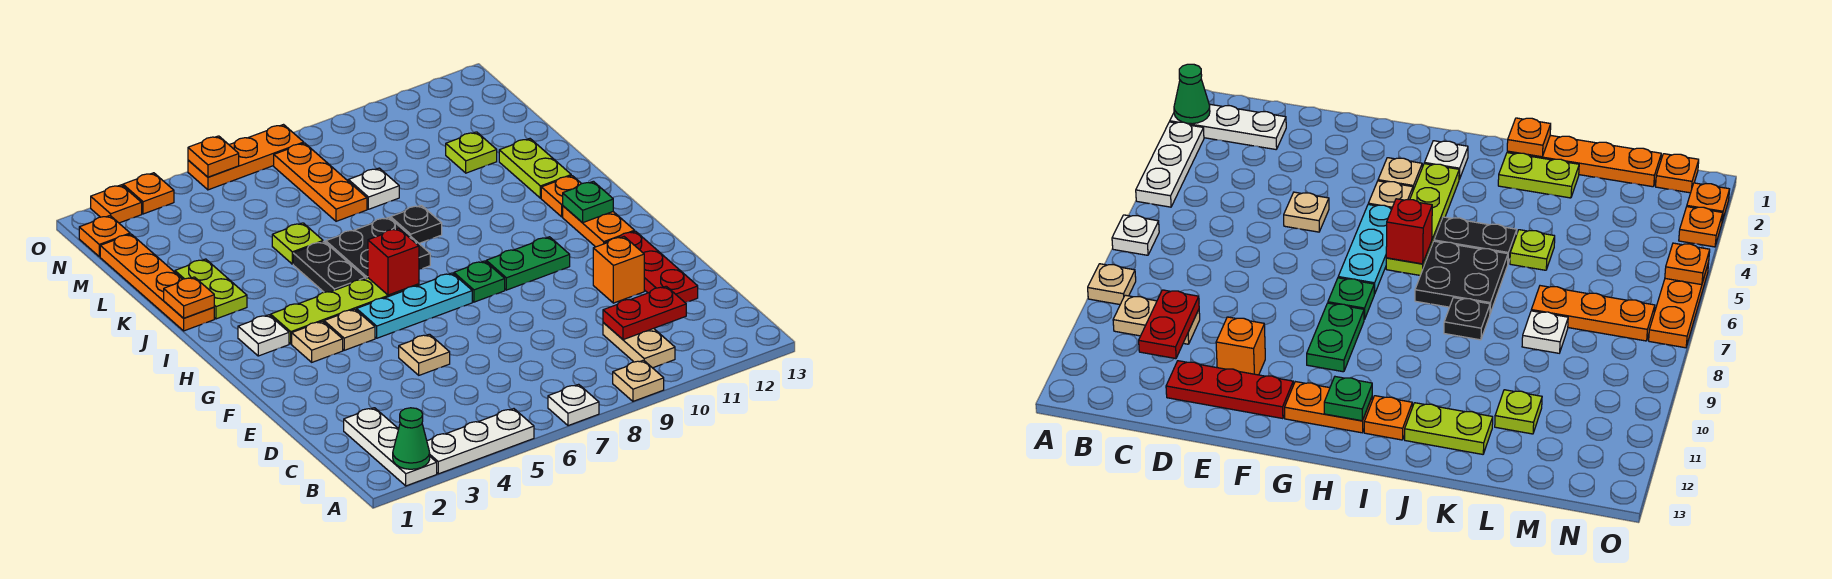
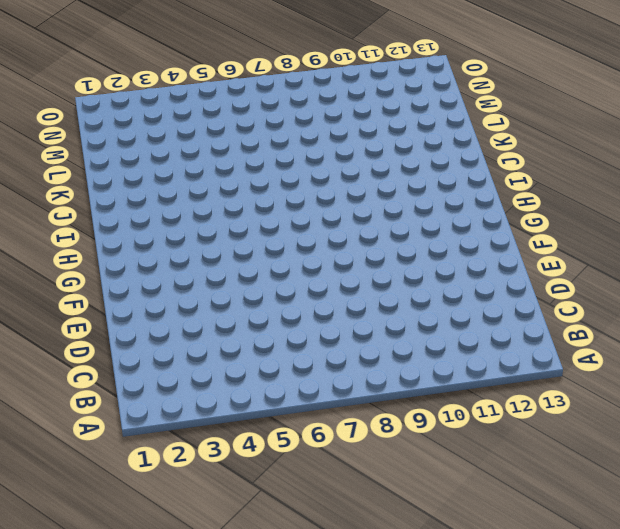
none -> white 1x3 plate [344,408,437,486]
none -> white 1x3 plate [427,409,534,474]
none -> white 1x1 plate [548,384,599,426]
none -> tan 1x1 plate [613,360,664,401]

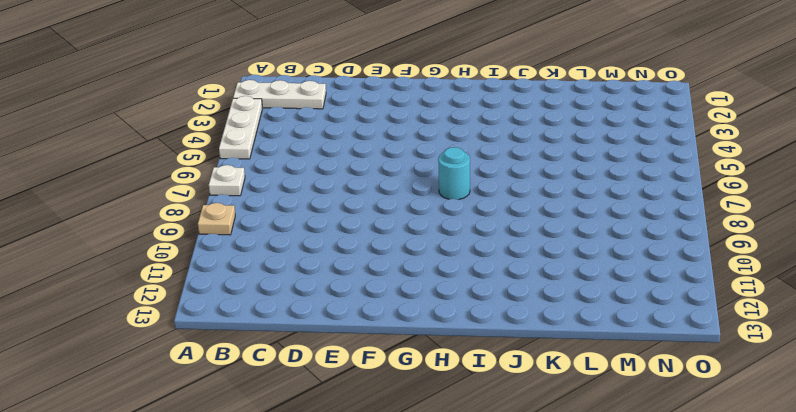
cyan 1x1 round brick [438,147,470,200] -> none
none -> tan 1x2 plate [603,322,675,368]
none -> red 1x3 plate [605,231,698,303]
none -> tan 1x1 plate [399,334,450,375]
none -> orange 1x1 brick [593,237,644,303]

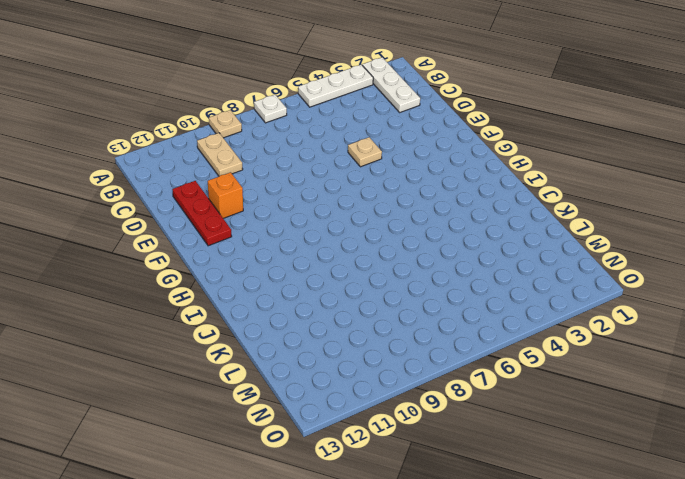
none -> tan 1x1 plate [292,321,343,362]
none -> tan 1x1 plate [324,309,375,350]
none -> cyan 1x3 plate [357,273,472,338]
none -> green 1x1 plate [454,261,505,302]

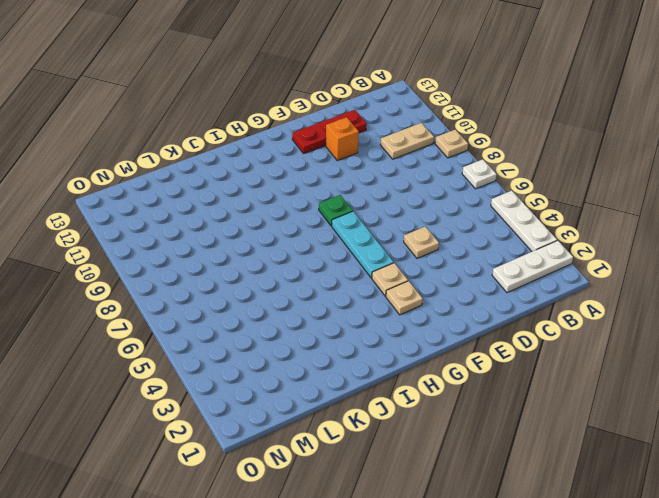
none -> green 1x2 plate [486,237,570,290]
none -> orange 1x2 plate [563,206,635,247]
none -> white 1x1 plate [238,315,289,356]
none -> lime 1x4 plate [271,278,419,344]

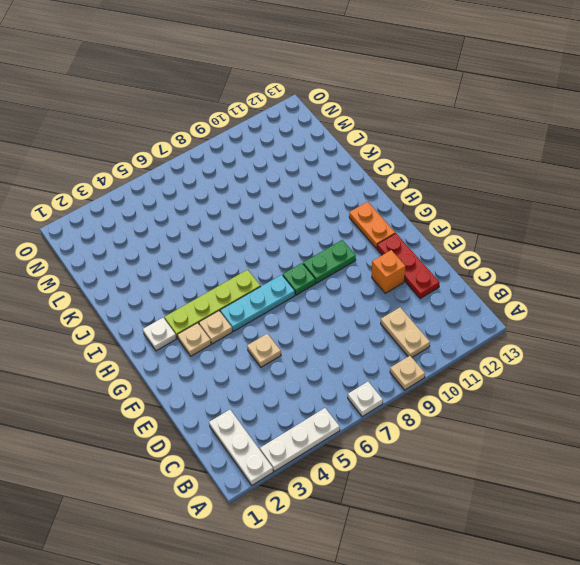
none -> black 1x2 plate [293,242,365,292]
none -> black 2x2 plate [326,217,430,279]
none -> orange 1x1 plate [541,176,581,217]
none -> orange 1x4 plate [100,234,214,331]

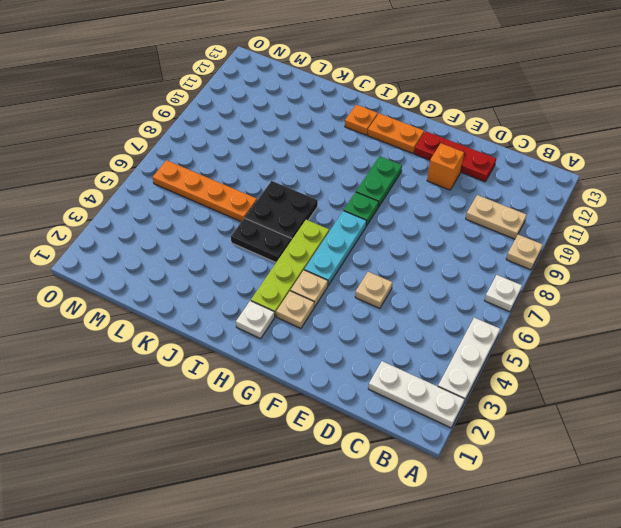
orange 1x4 plate [153,160,257,222] -> orange 1x4 plate moved to [100,234,214,331]
none -> lime 1x2 plate [175,259,247,319]
none -> black 1x1 plate [391,205,442,243]
none -> lime 1x2 plate [499,139,571,198]
none -> lime 1x1 plate [272,223,323,264]

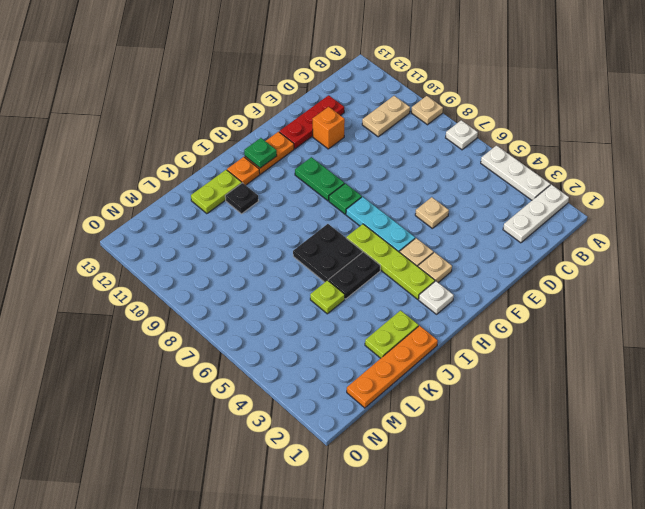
black 1x1 plate [225,183,258,214] -> black 1x1 plate moved to [391,205,442,243]
none -> orange 1x3 plate [274,143,367,221]
none -> white 1x1 plate [348,168,399,209]
none -> lime 1x1 plate [446,132,497,173]
none -> orange 1x1 plate [79,216,130,257]

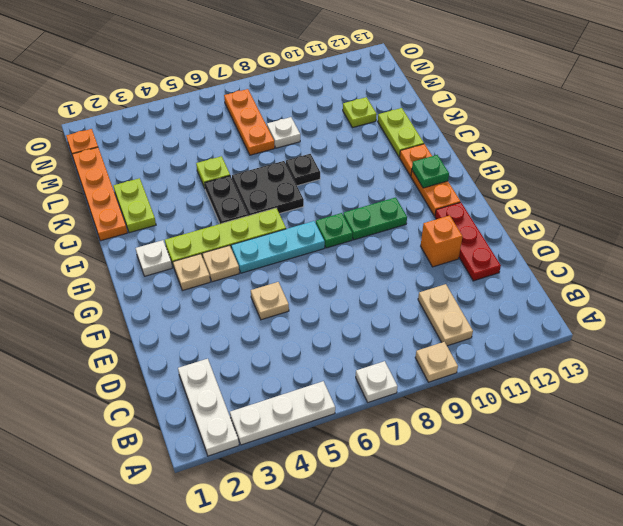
none -> orange 1x1 plate [91,185,142,223]
none -> orange 1x1 plate [123,173,174,214]
none -> orange 1x3 plate [188,125,304,190]
none -> green 1x1 cone [393,408,430,469]

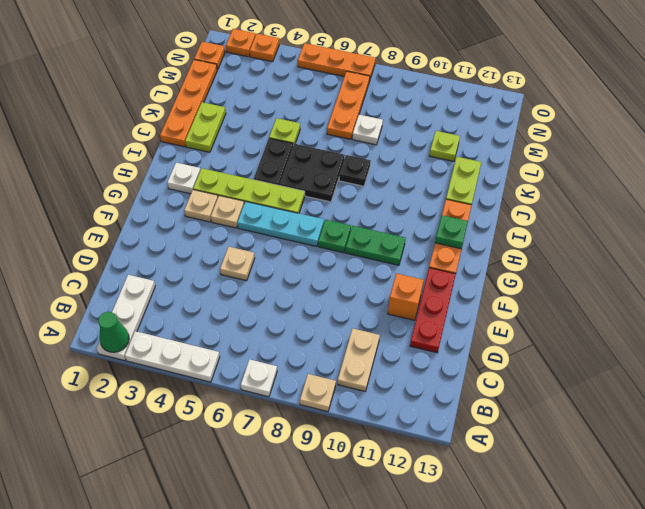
none -> red 1x2 plate [603,286,686,340]
none -> red 1x1 brick [368,228,419,295]
none -> orange 1x1 plate [164,277,214,318]
none -> orange 1x1 plate [188,136,239,177]

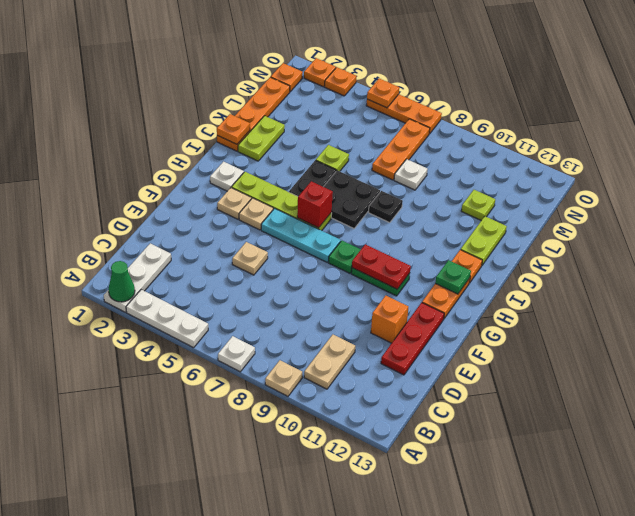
red 1x2 plate [352,244,411,289] -> red 1x2 plate moved to [603,286,686,340]

